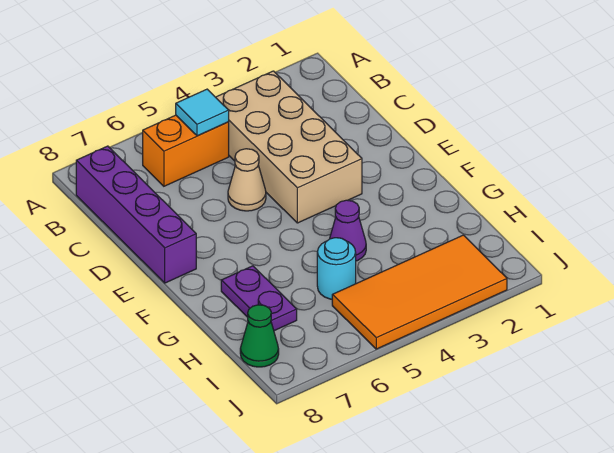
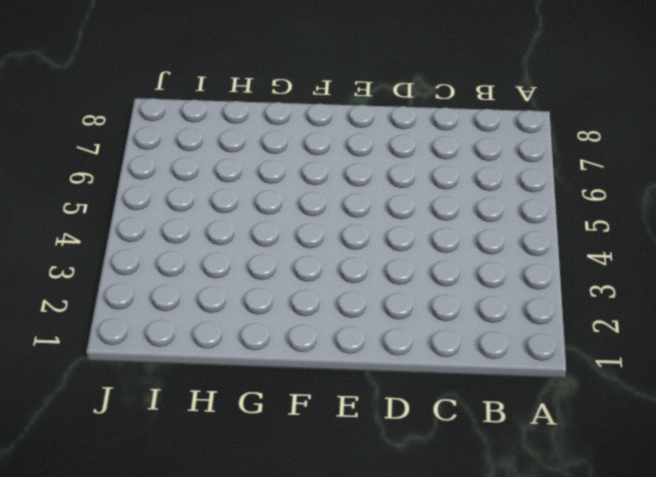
none -> tan 2x4 brick [216,71,362,223]
none -> orange 1x2 brick [143,115,229,186]

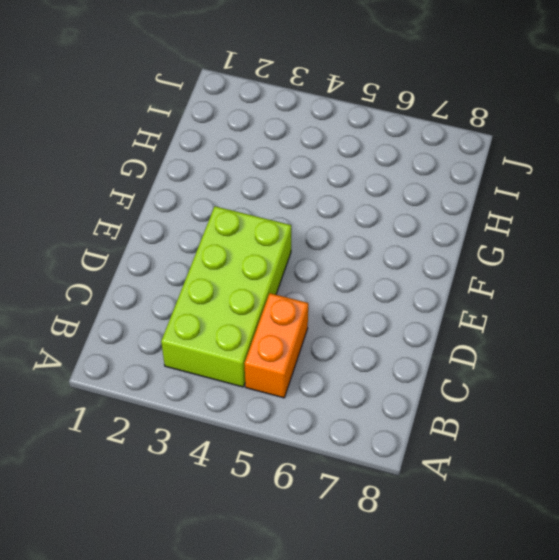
lime 2x4 brick [161,206,291,387] -> tan 2x4 brick [216,71,362,223]
orange 1x2 brick [244,293,308,398] -> orange 1x2 brick turned to [143,115,229,186]
none -> purple 1x4 brick [76,146,196,283]
none -> tan 1x1 cone [228,149,266,211]

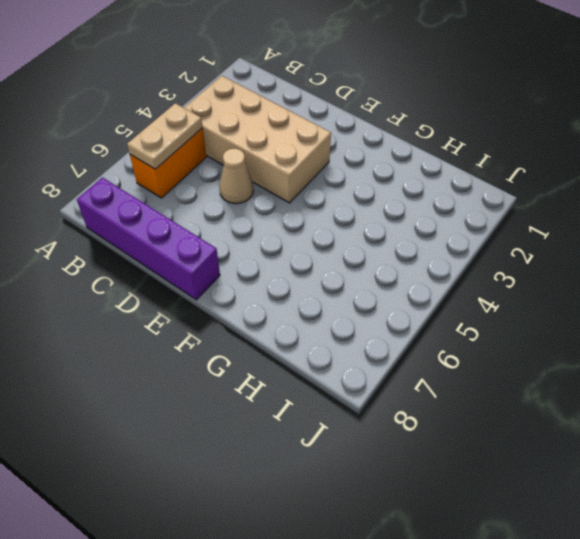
tan 1x2 plate [127,103,203,169] -> cyan 1x1 tile [176,89,229,136]
none -> purple 1x1 cone [330,200,366,261]
none -> purple 1x2 plate [221,266,297,331]

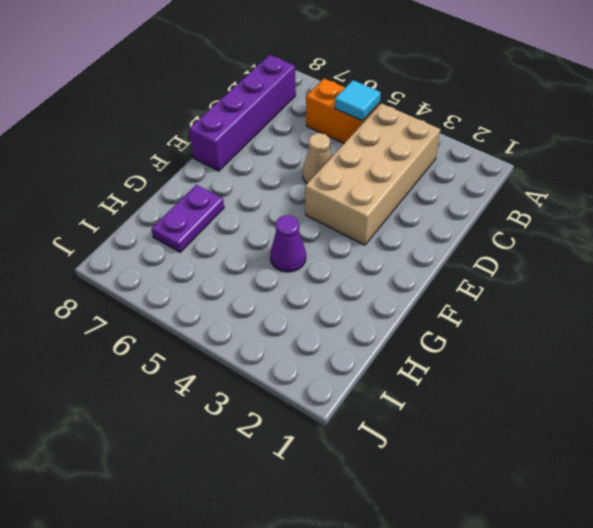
none -> cyan 1x1 round brick [317,238,356,299]
none -> orange 2x4 tile [332,235,507,349]

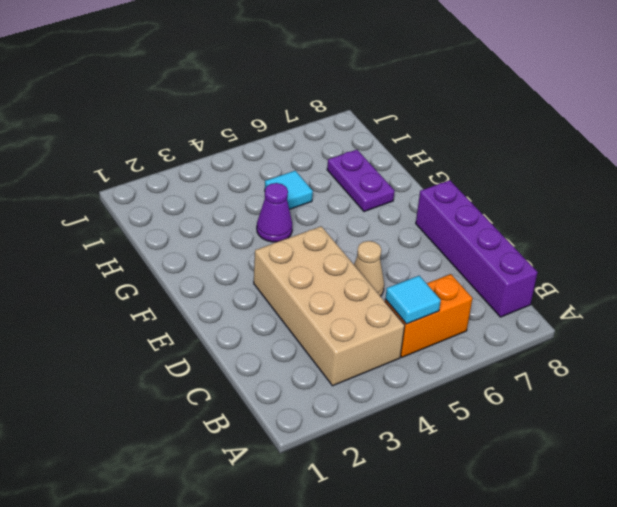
cyan 1x1 tile [265,171,313,209] -> cyan 1x1 round brick [317,238,356,299]
none -> orange 2x4 tile [332,235,507,349]
none -> green 1x1 cone [240,305,279,367]

